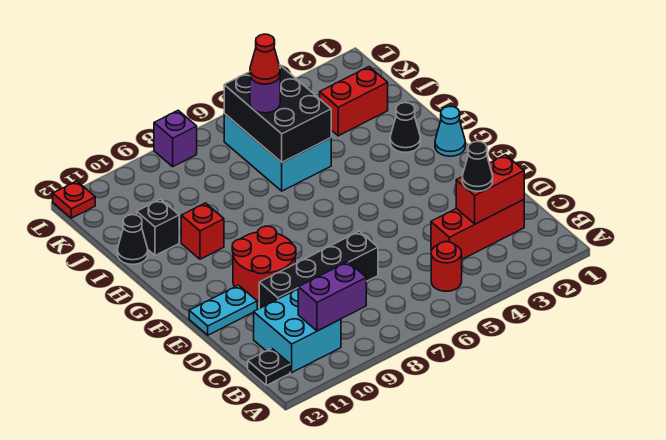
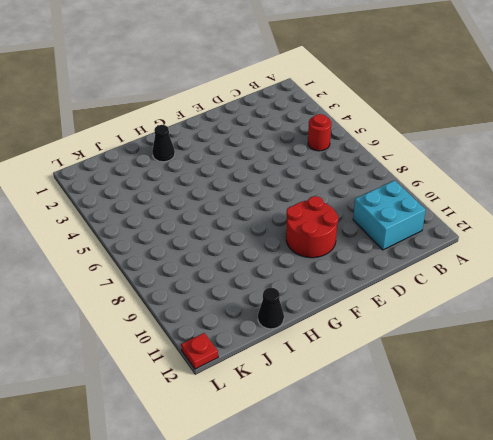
none -> black 1x1 plate [248,348,290,385]
none -> red 1x3 brick [431,200,524,259]
none -> black 1x4 brick [259,231,378,308]

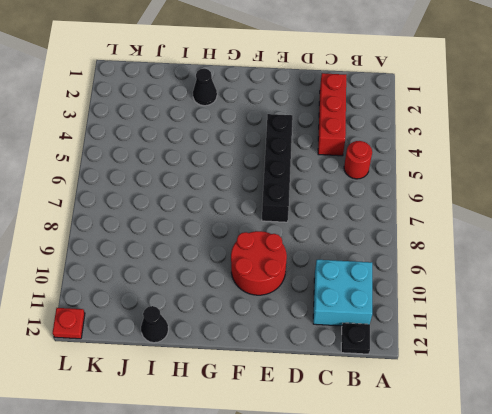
black 1x4 brick [262,114,293,222] -> black 1x4 brick moved to [259,231,378,308]
none -> cyan 1x2 plate [189,285,257,335]
none -> cyan 1x1 cone [435,106,465,156]
none -> red 1x1 brick [181,203,224,259]

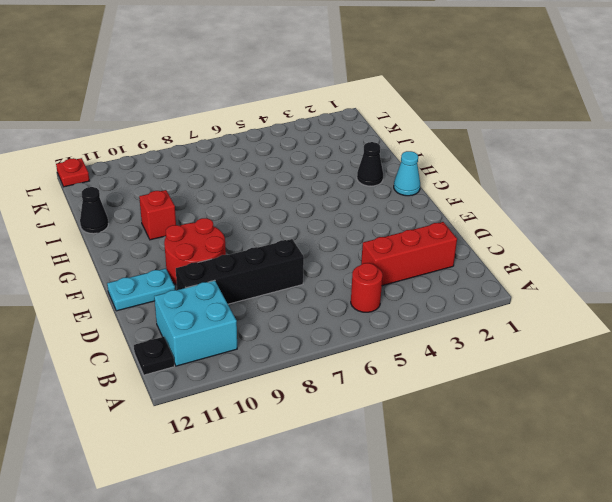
none -> cyan 2x3 brick [224,114,331,191]
none -> black 1x1 brick [137,199,179,256]
none -> red 1x2 brick [320,67,388,136]

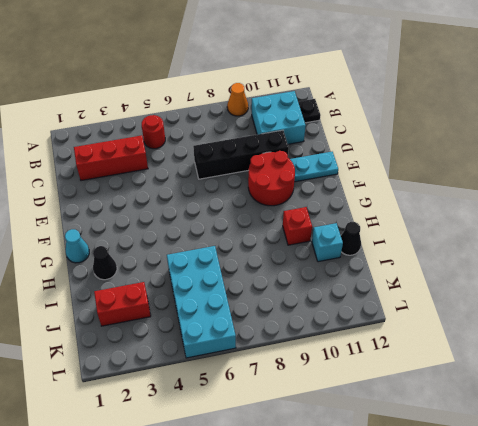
orange 1x1 cone [227,83,248,116] -> none
cyan 2x4 brick [167,246,236,358] -> cyan 2x3 brick [224,114,331,191]
cyan 1x1 brick [312,223,343,262] -> black 1x1 brick [137,199,179,256]
none -> purple 1x1 brick [154,110,197,167]
none -> red 1x1 plate [53,181,95,218]
none -> purple 1x2 brick [298,262,366,331]

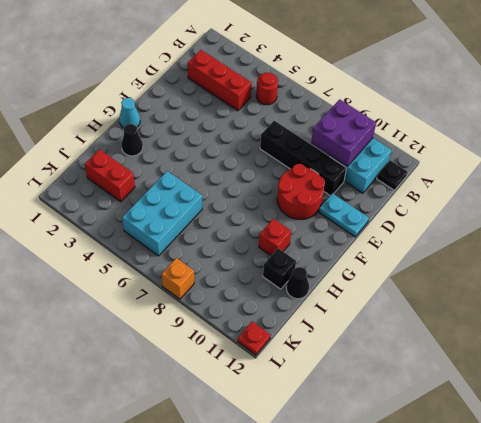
purple 2x2 brick [311,99,376,167] -> purple 1x2 brick [298,262,366,331]
orange 1x1 brick [161,258,194,299] -> purple 1x1 brick [154,110,197,167]
none -> red 1x2 brick [456,155,524,224]
none -> black 2x3 brick [224,65,331,162]
none -> black 1x1 cone [462,141,493,191]

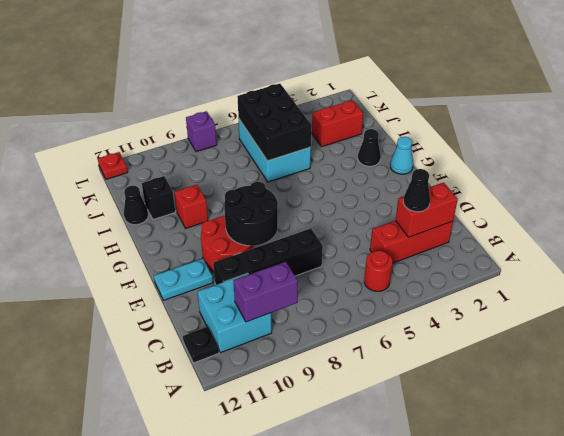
black 2x2 round brick [224,182,278,246] -> none
none -> purple 1x1 round brick [250,77,280,113]
none -> red 1x1 cone [250,34,280,84]

